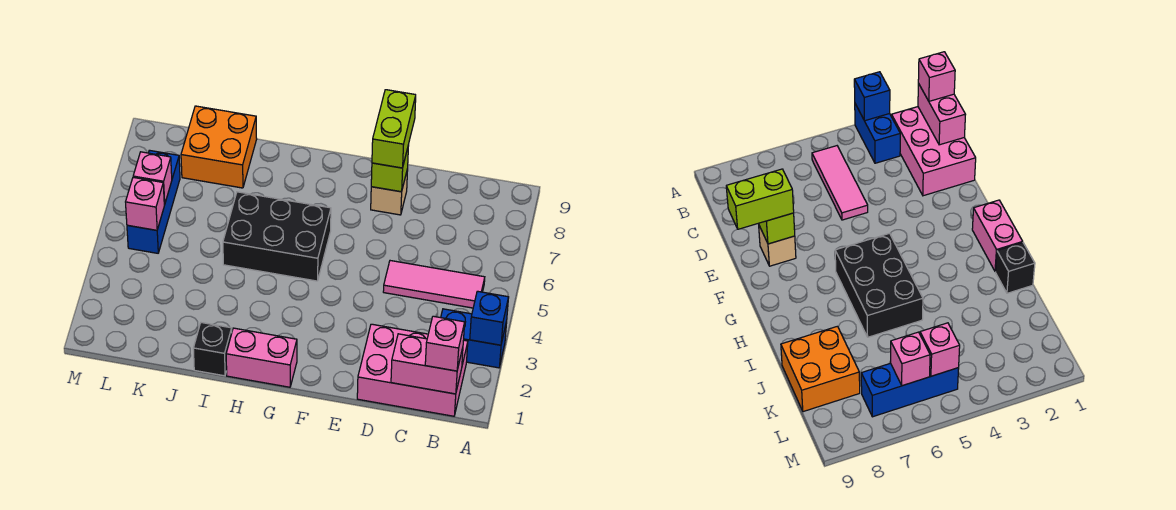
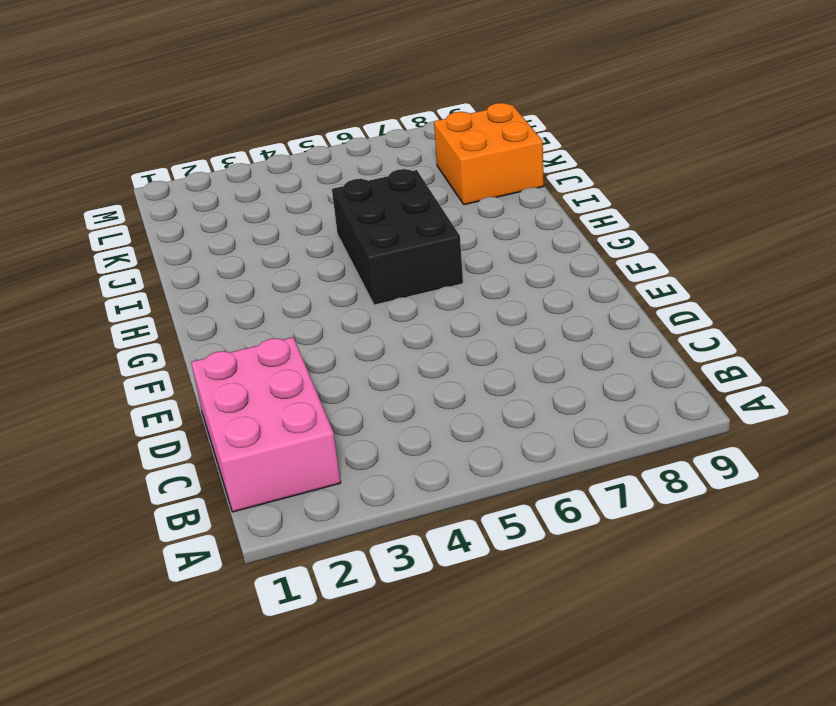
none -> blue 1x2 brick [441,309,507,368]
none -> pink 1x3 tile [383,261,485,308]
none -> tan 1x1 brick [371,169,408,215]

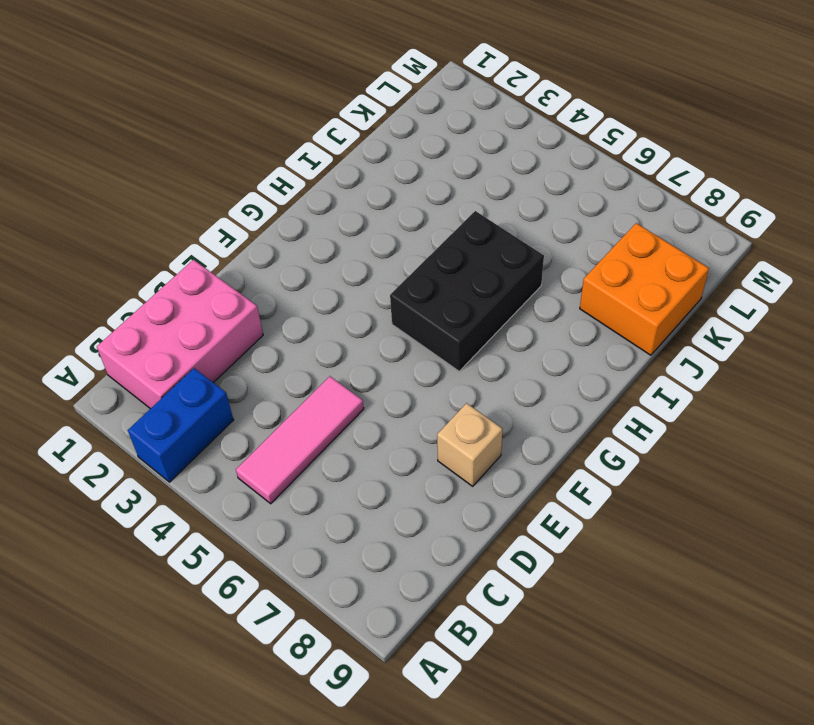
none -> pink 1x2 brick [226,328,297,387]
none -> black 1x1 brick [193,323,232,376]
none -> blue 1x3 brick [127,150,180,253]

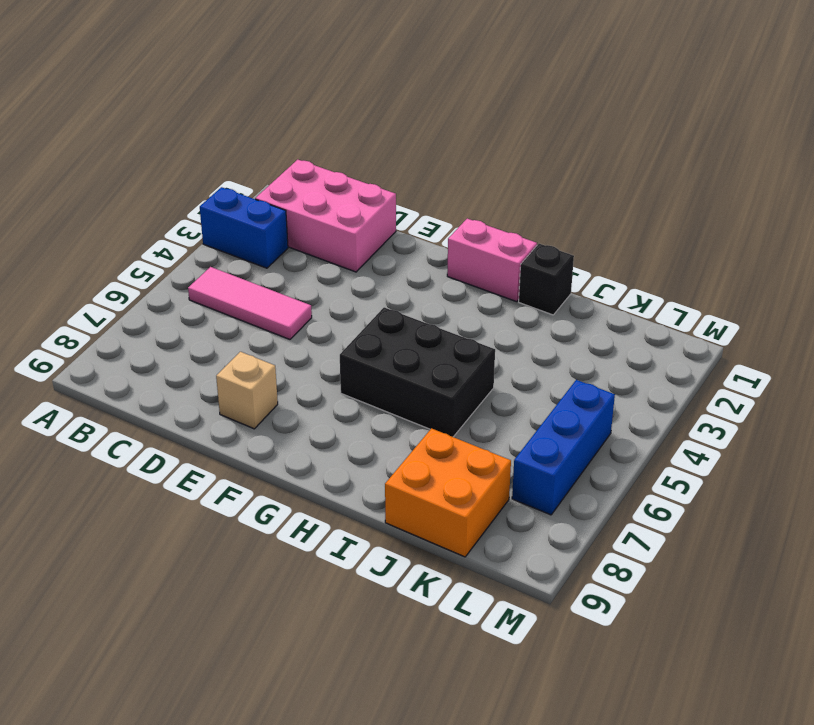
none -> blue 1x1 brick [470,291,509,345]
none -> pink 1x2 brick [391,334,463,394]
none -> lime 1x1 brick [371,145,409,192]

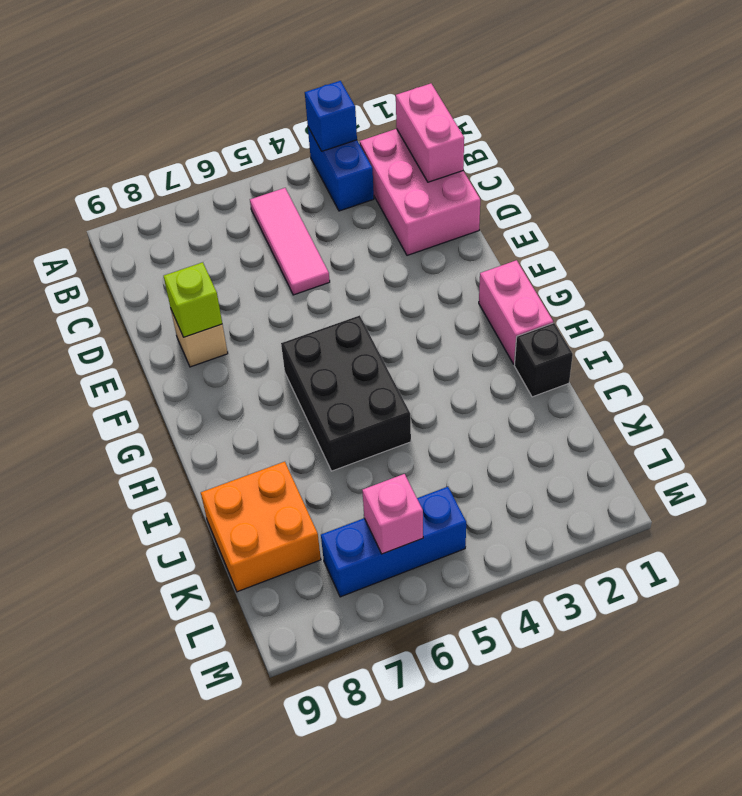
none -> pink 1x1 brick [126,177,165,230]
none -> pink 1x1 brick [425,316,465,371]
none -> lime 1x2 brick [372,90,416,168]

